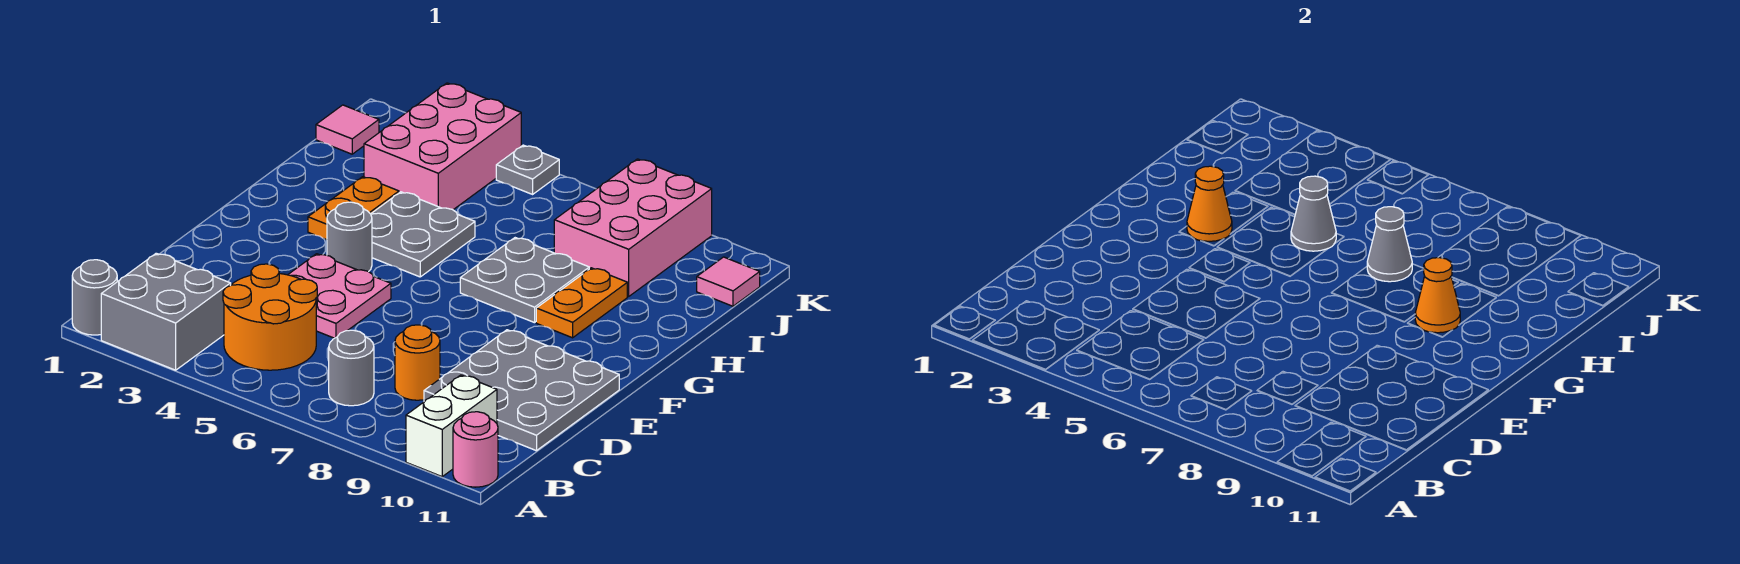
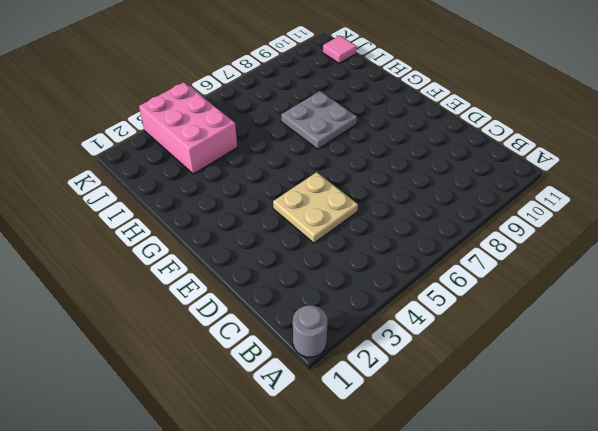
tan 2x2 plate [273,172,358,243] -> pink 2x2 plate [288,254,391,338]
none -> grey 2x2 brick [101,253,231,370]
none -> white 1x2 brick [406,375,497,477]
none -> pink 1x1 round brick [453,412,498,487]

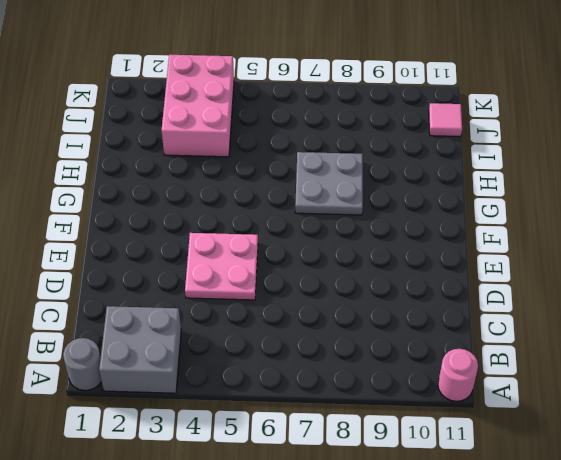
none -> white 1x2 brick [406,375,497,477]
none -> orange 2x2 round brick [223,264,317,370]
none -> grey 1x1 round brick [329,330,374,406]

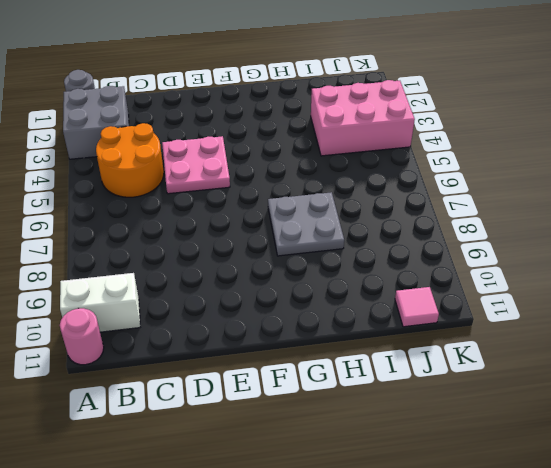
none -> grey 1x1 round brick [329,330,374,406]
none -> orange 1x1 round brick [395,325,440,400]
none -> grey 3x3 plate [424,330,619,451]

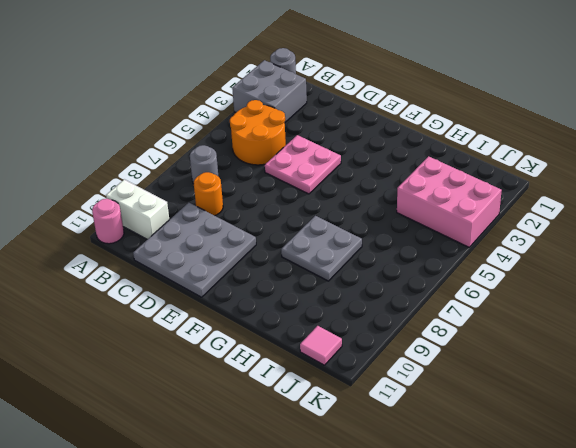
none -> grey 1x1 round brick [327,202,372,272]
none -> orange 1x2 plate [308,177,399,240]
none -> grey 2x2 plate [371,192,475,277]

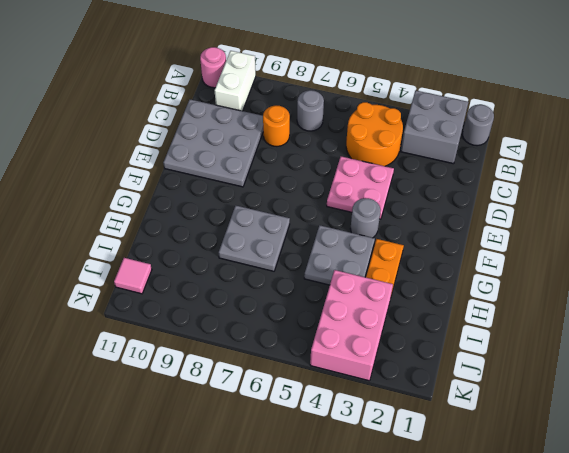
none -> orange 1x2 plate [536,268,627,338]
none -> pink 2x3 brick [554,159,712,296]
none -> pink 1x1 tile [316,105,379,154]

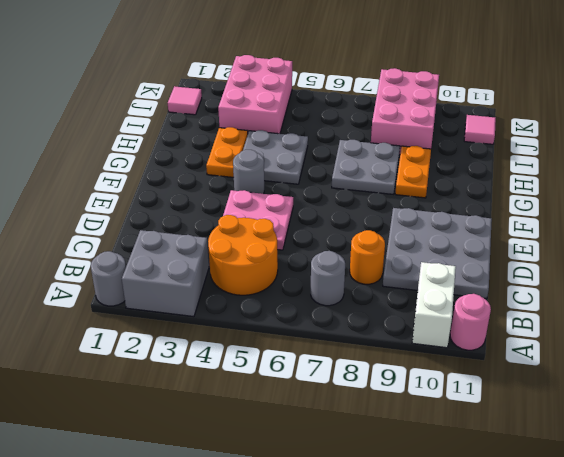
none -> grey 1x1 plate [496,145,559,194]
none -> orange 1x1 cone [1187,166,1232,241]
none -> orange 1x1 cone [1415,258,1460,333]

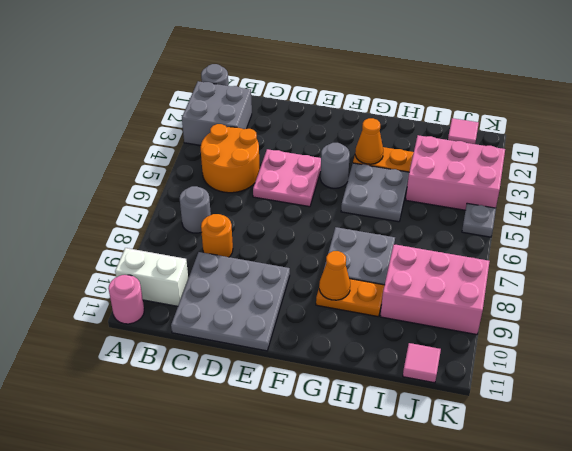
none -> grey 1x1 cone [1291,176,1336,251]
none -> grey 1x1 cone [1367,207,1412,282]

